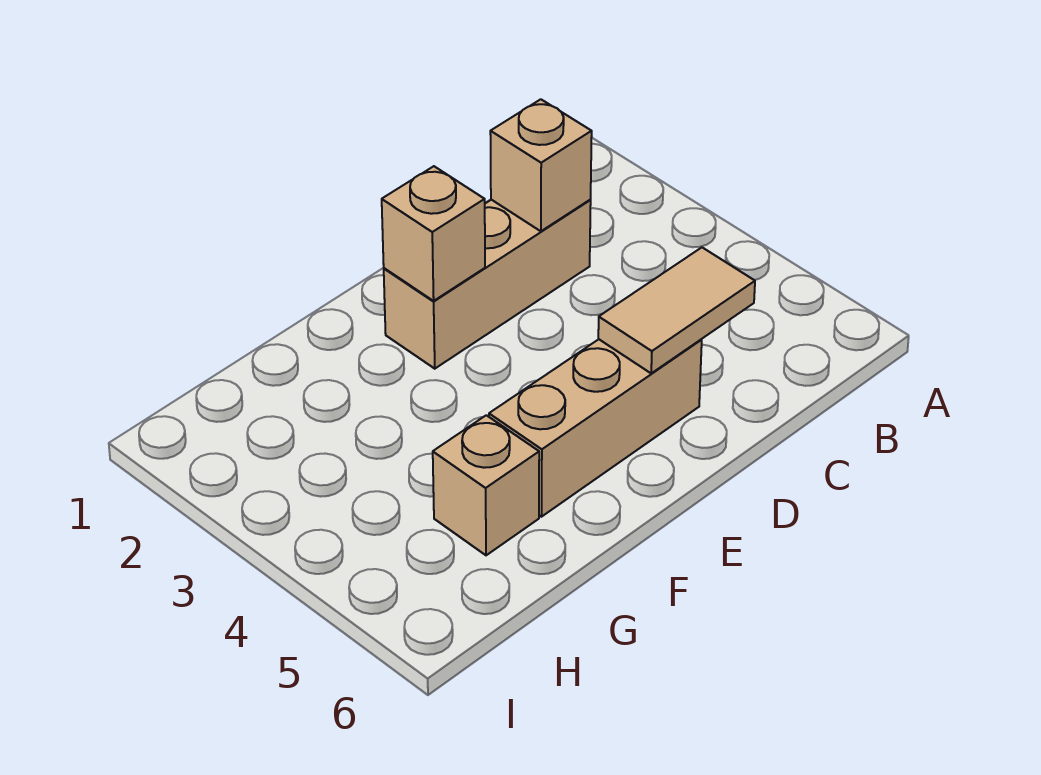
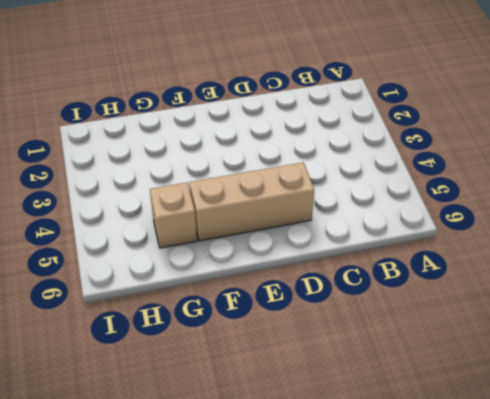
none -> tan 1x3 brick [384,200,591,369]
none -> tan 1x1 brick [490,99,592,231]

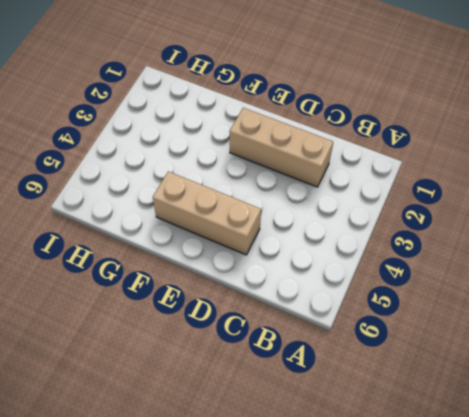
none -> tan 1x1 brick [433,415,539,555]
none -> tan 1x1 brick [490,99,592,231]

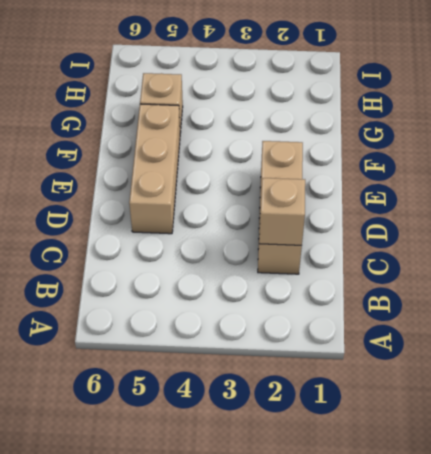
none -> tan 1x2 tile [598,248,755,373]
none -> tan 1x1 brick [382,166,485,301]

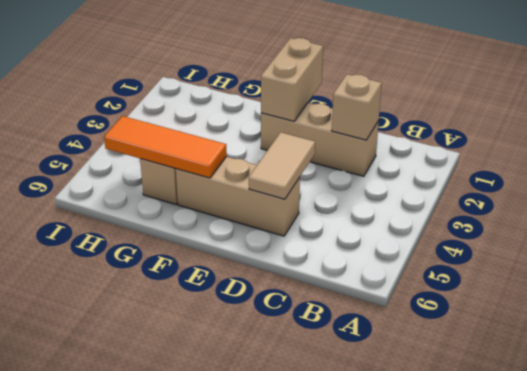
tan 1x2 tile [249,132,315,199] -> tan 1x2 tile turned to [598,248,755,373]
tan 1x2 brick [261,38,323,121] -> tan 1x1 brick [382,166,485,301]
orange 1x3 tile [104,116,226,178] -> none

